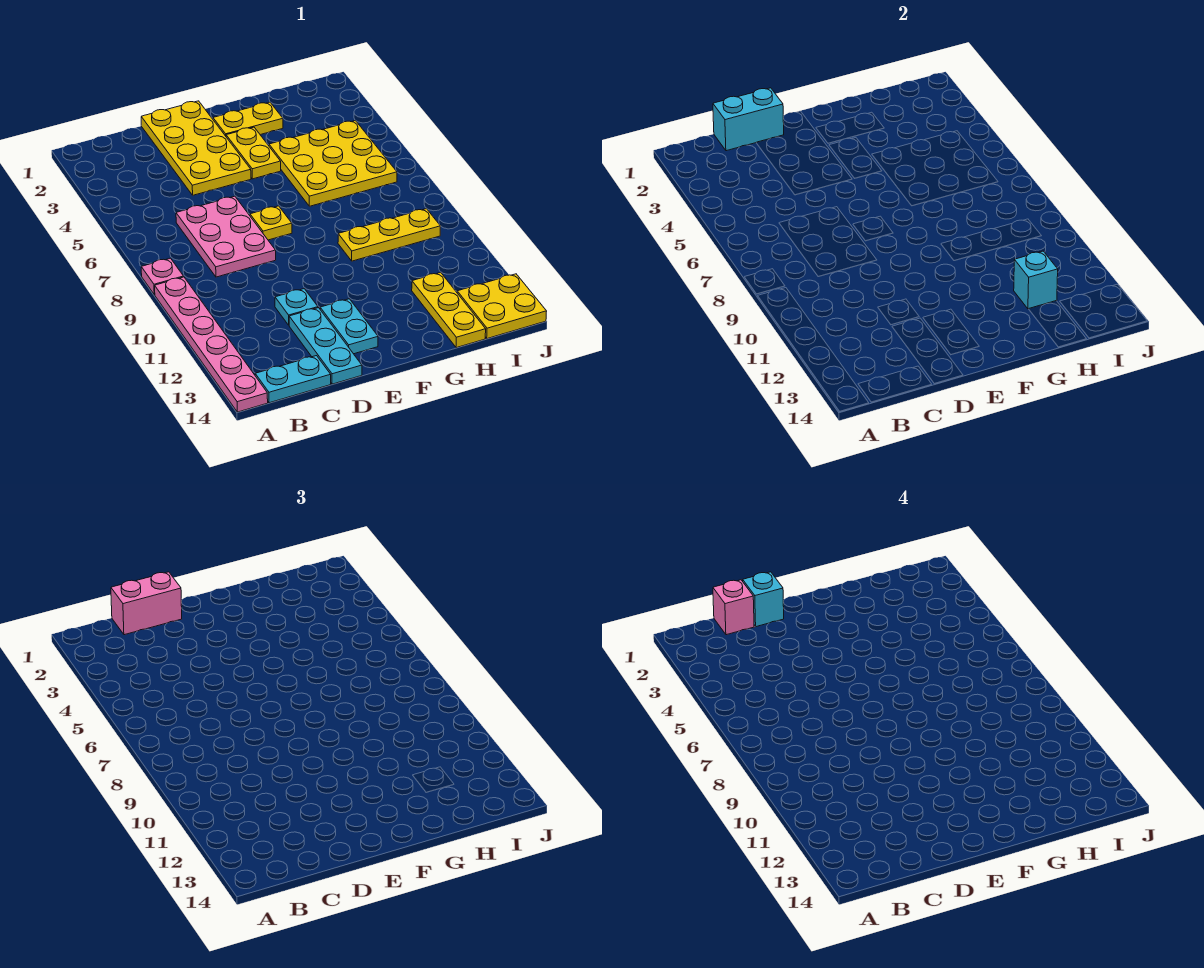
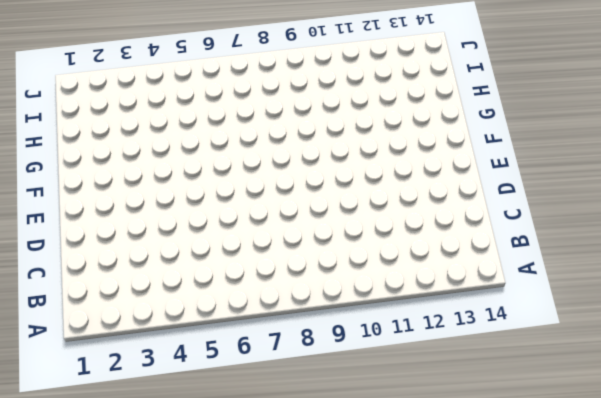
none -> pink 1x1 plate [141,258,183,295]
none -> pink 1x6 plate [155,277,268,412]
none -> cyan 1x2 plate [255,356,331,403]

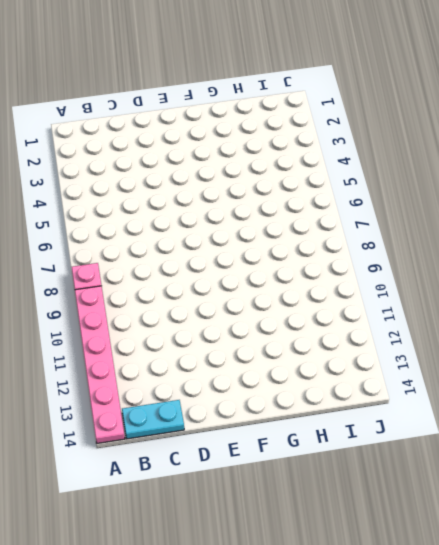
none -> pink 2x3 plate [176,196,276,277]
none -> yellow 2x4 plate [141,101,251,195]
none -> cyan 1x1 plate [275,289,318,325]

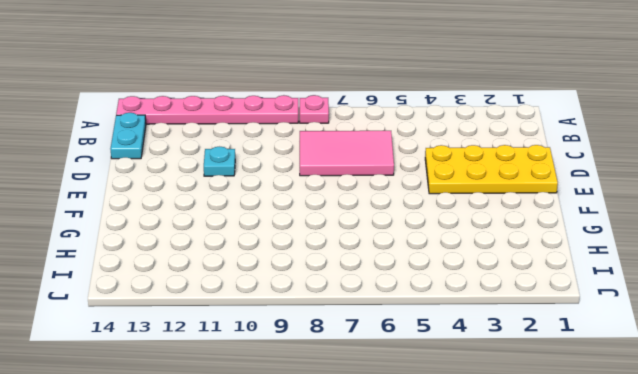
pink 2x3 tile [300,131,394,176] -> pink 2x3 plate [176,196,276,277]
none -> cyan 1x3 plate [289,308,362,384]
none -> yellow 1x1 plate [250,206,292,240]
none -> cyan 1x2 plate [320,299,378,354]

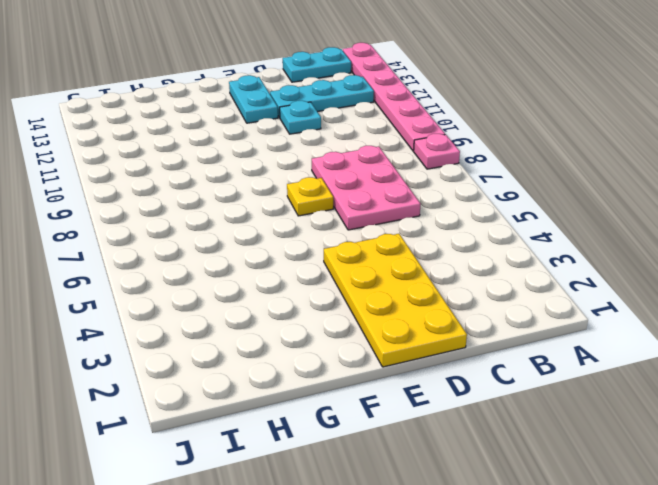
cyan 1x3 plate [270,75,374,118] -> cyan 1x3 plate turned to [289,308,362,384]
none -> yellow 1x2 plate [213,102,283,136]
none -> yellow 1x2 plate [226,127,281,179]
none -> yellow 3x3 plate [269,120,397,206]

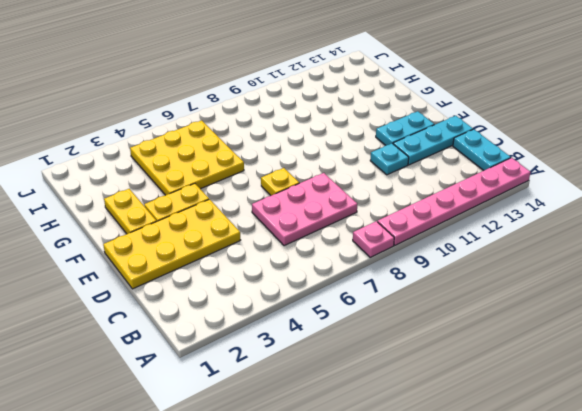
none -> yellow 1x3 plate [338,209,440,261]
none -> yellow 1x3 plate [412,272,486,348]
none -> yellow 2x2 plate [457,274,547,338]

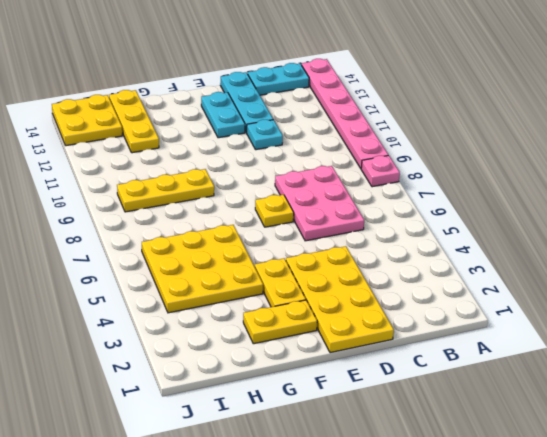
none -> cyan 1x2 brick [713,88,784,151]
none -> cyan 1x1 brick [1014,251,1058,309]
none -> pink 1x2 brick [111,572,182,635]

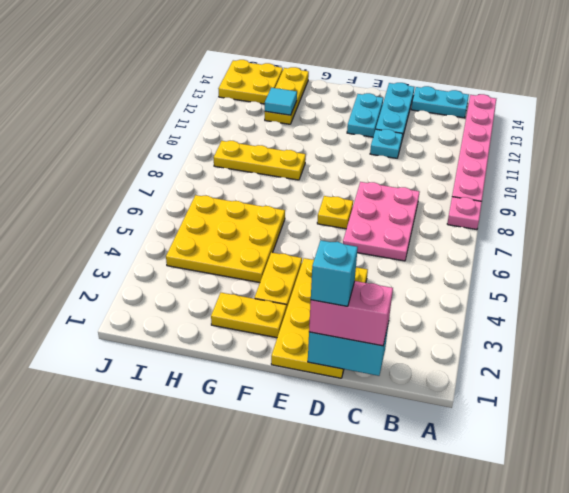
cyan 1x1 tile [265,88,297,115] -> cyan 1x1 brick [1014,251,1058,309]
none -> pink 1x1 brick [713,580,754,635]

